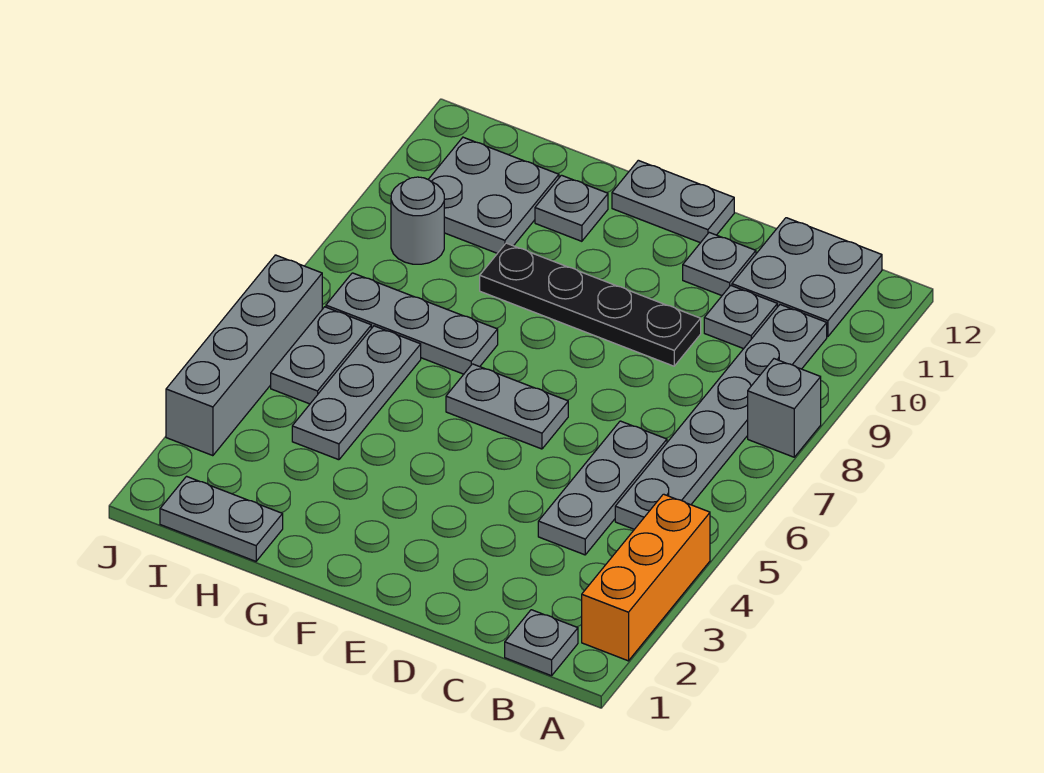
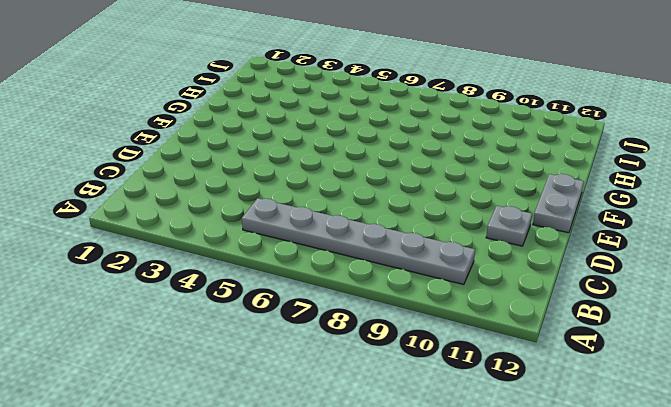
none -> orange 1x3 brick [582,494,710,661]
none -> grey 1x1 brick [748,359,821,457]
none -> grey 1x1 plate [505,610,578,676]

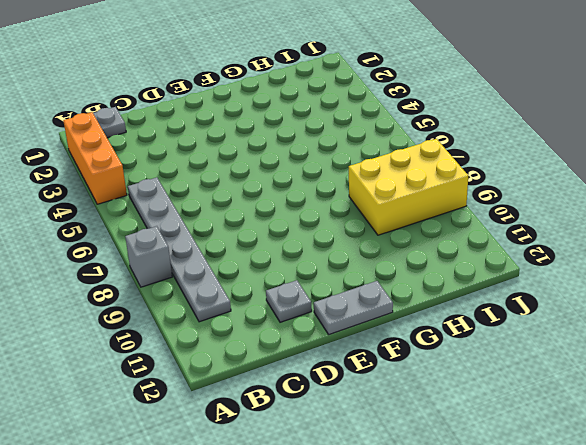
yellow 2x3 brick [349,139,468,235] -> grey 1x1 round brick [391,177,444,264]
none -> grey 2x2 plate [732,218,882,336]
none -> grey 1x3 plate [538,421,667,555]
none -> grey 1x1 plate [704,285,777,349]

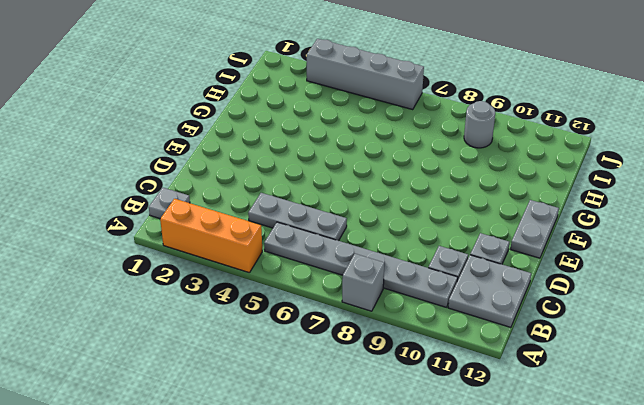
none -> black 1x4 plate [480,243,701,366]
none -> grey 1x2 plate [446,364,568,449]
none -> grey 1x3 plate [326,273,498,374]

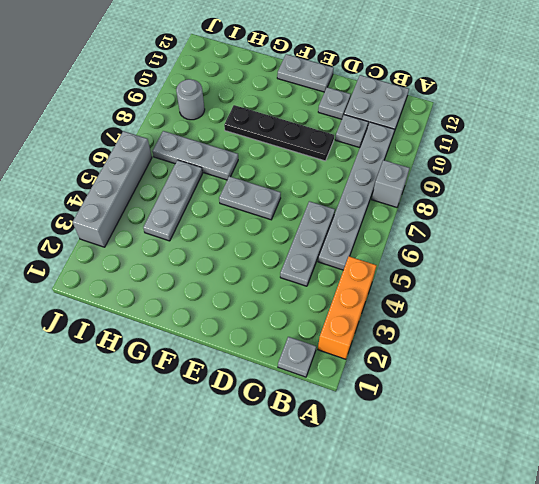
none -> grey 1x1 plate [535,175,608,241]
none -> grey 1x2 plate [160,476,283,561]
none -> grey 2x2 plate [428,137,559,253]

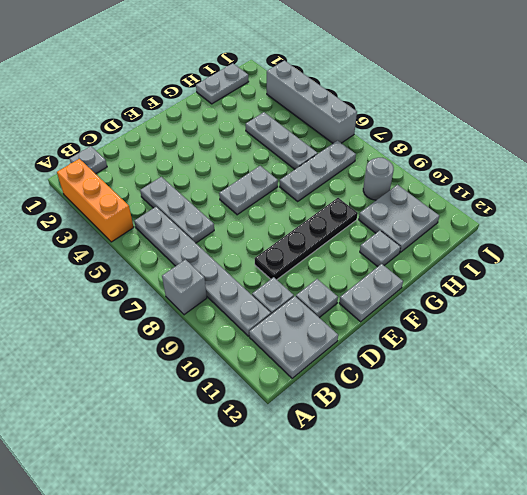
none -> grey 1x2 plate [271,307,371,404]

